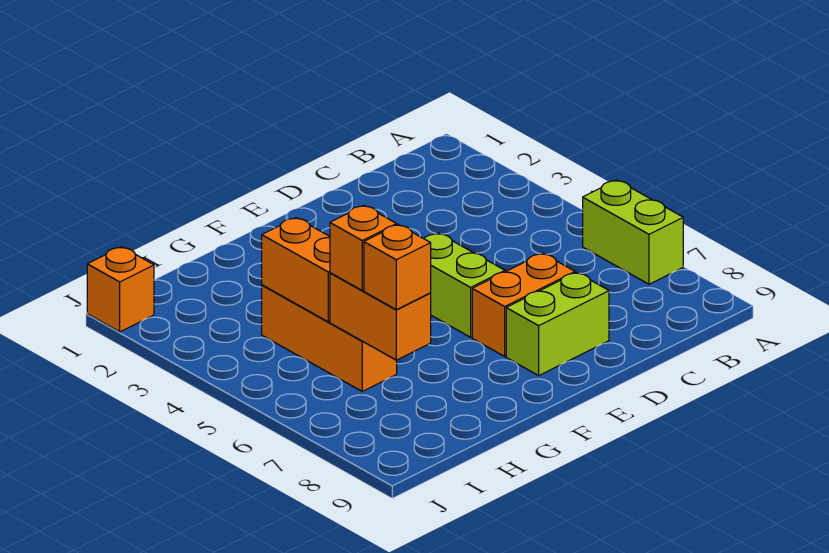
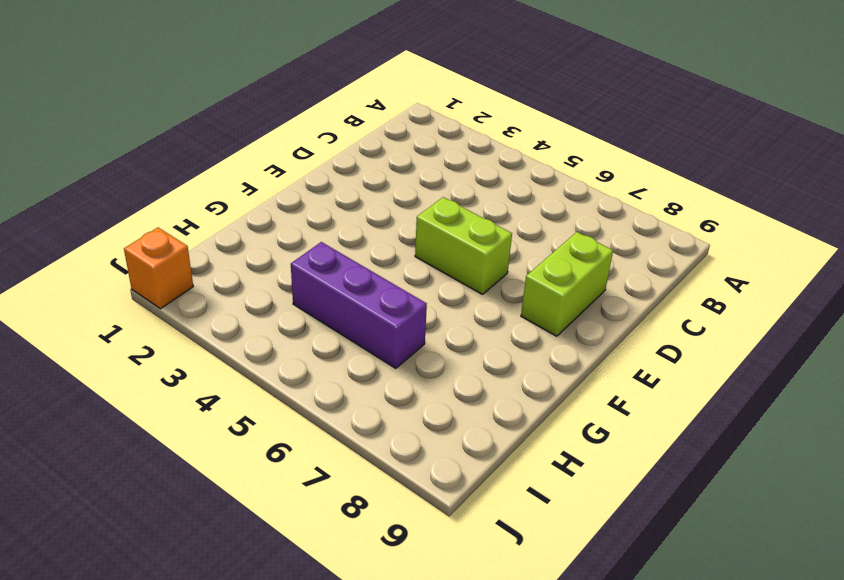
purple 1x3 brick [291,242,427,368] -> orange 1x3 brick [262,285,397,391]
none -> lime 1x2 brick [583,180,683,284]
none -> orange 1x2 brick [472,253,575,356]

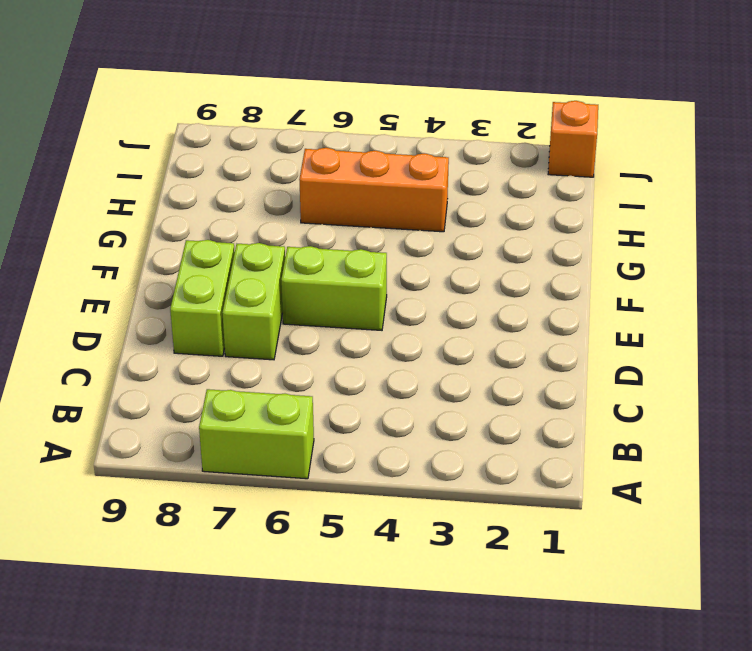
lime 1x2 brick [222,243,285,360] -> orange 1x2 brick [472,253,575,356]
none -> orange 1x2 brick [262,218,330,322]
none -> orange 1x2 brick [330,273,431,360]

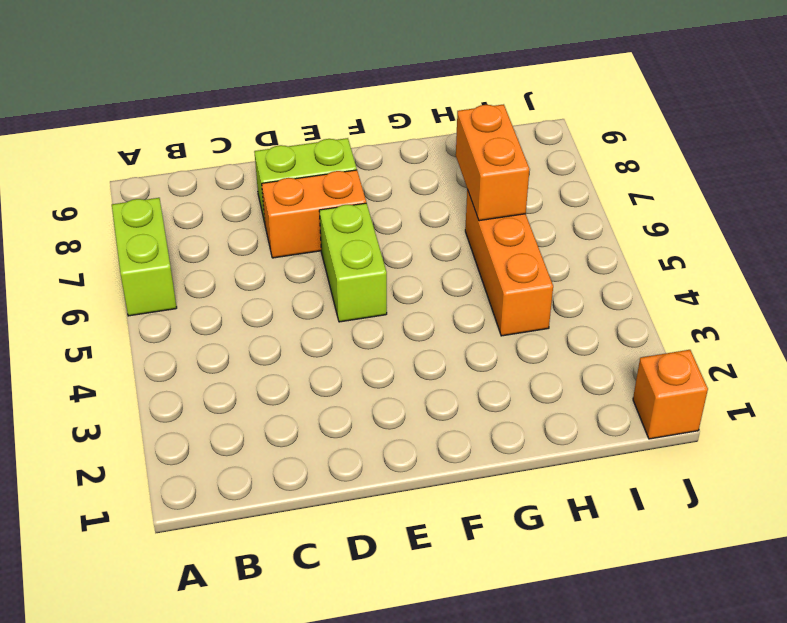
none -> orange 1x2 brick [262,218,330,322]
none -> orange 1x1 brick [330,205,397,290]

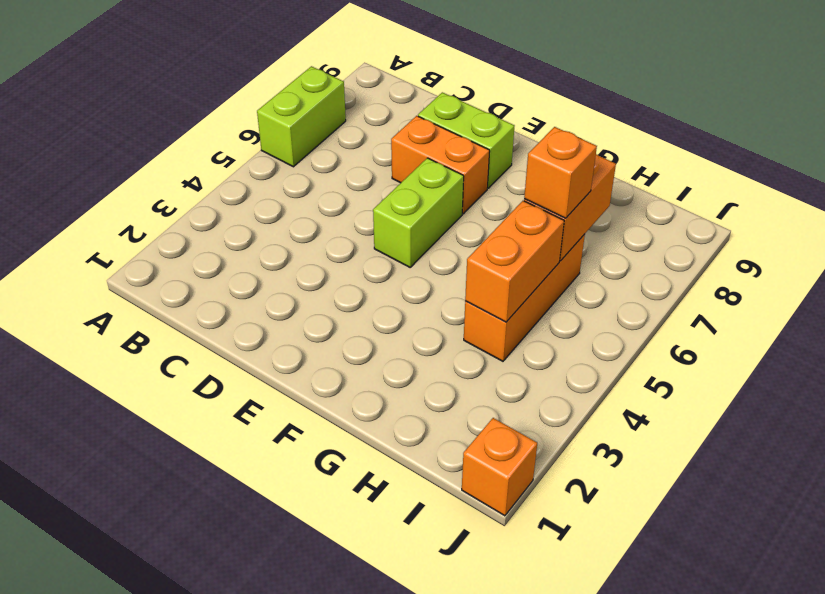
none -> orange 1x1 brick [364,225,431,310]

